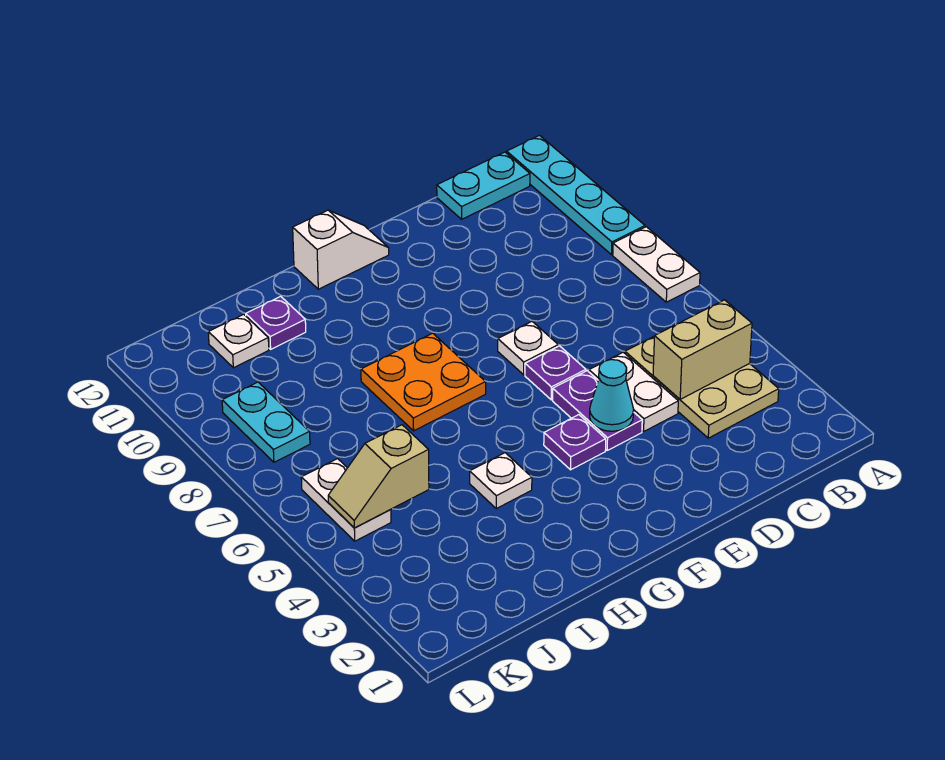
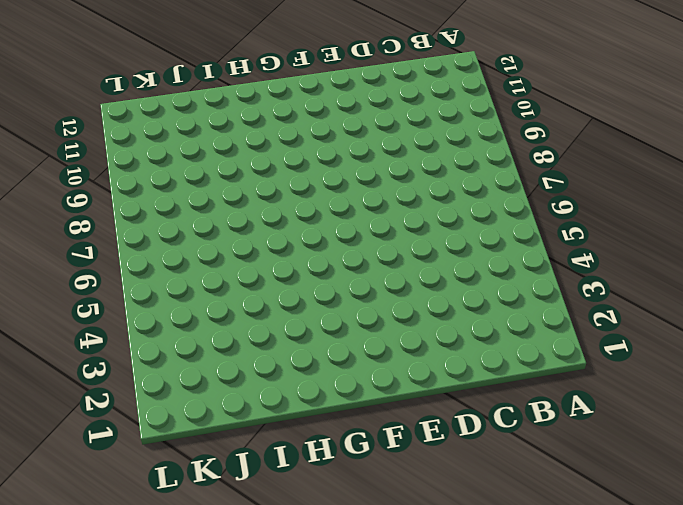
none -> white 1x2 plate [613,227,700,302]
none -> cyan 1x4 plate [507,135,645,255]
none -> tan 2x3 plate [625,336,779,438]

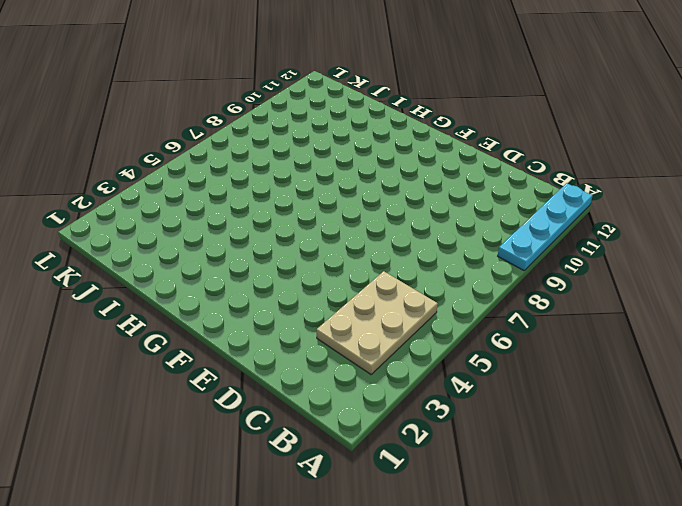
none -> white 1x2 plate [613,227,700,302]
none -> cyan 1x2 plate [437,152,530,219]
none -> white 1x2 plate [589,352,678,431]

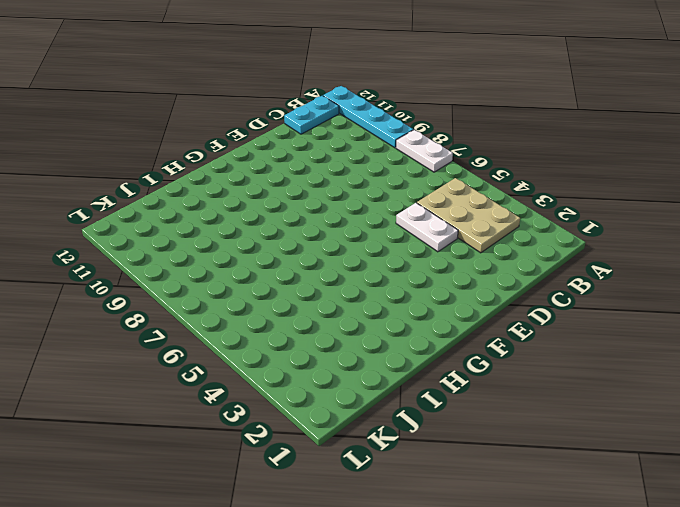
none -> purple 1x2 plate [553,371,642,450]
none -> purple 1x1 plate [525,346,586,400]
none -> white 1x1 plate [498,322,558,375]

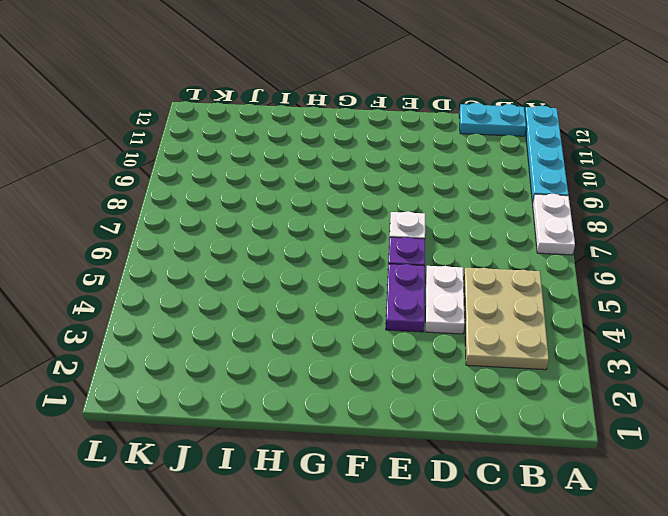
none -> purple 1x1 plate [544,415,606,470]
none -> white 1x2 slope [293,210,389,289]
none -> orange 2x2 plate [361,333,486,431]

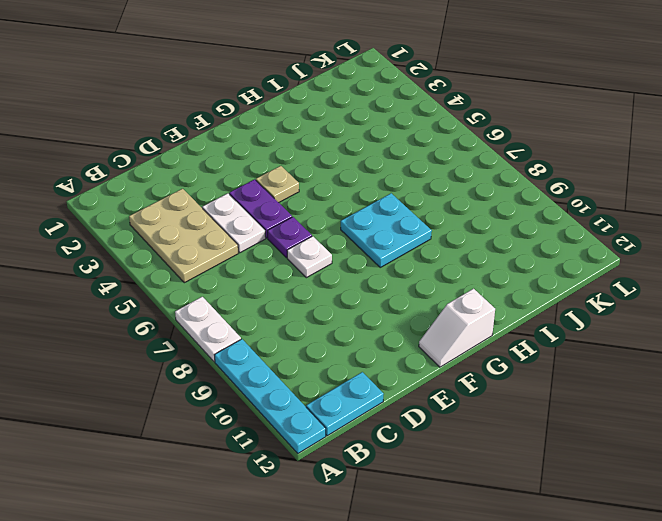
tan 1x1 plate [256,166,299,202] -> purple 1x1 plate [544,415,606,470]
cyan 2x2 plate [341,193,432,267] -> orange 2x2 plate [361,333,486,431]
none -> white 1x1 plate [470,453,532,509]
none -> purple 1x1 plate [246,296,306,349]
none -> white 1x1 plate [208,314,269,368]

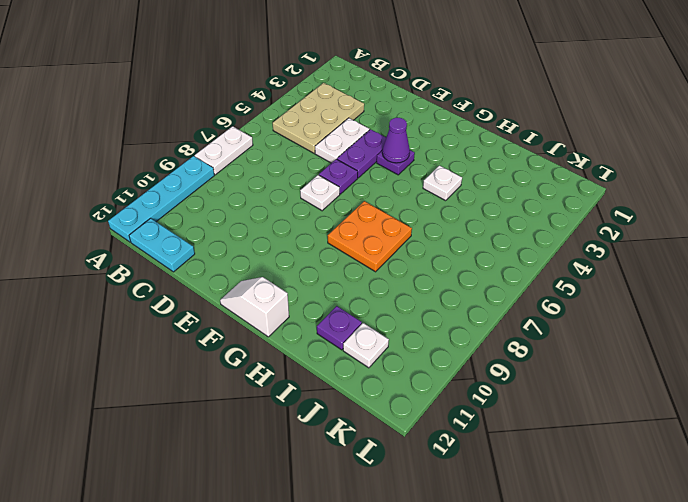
purple 1x1 cone [382,117,410,163] -> none
none -> white 1x2 plate [301,459,391,541]
none -> cyan 1x2 plate [222,382,310,462]
none -> tan 1x2 brick [653,300,752,399]

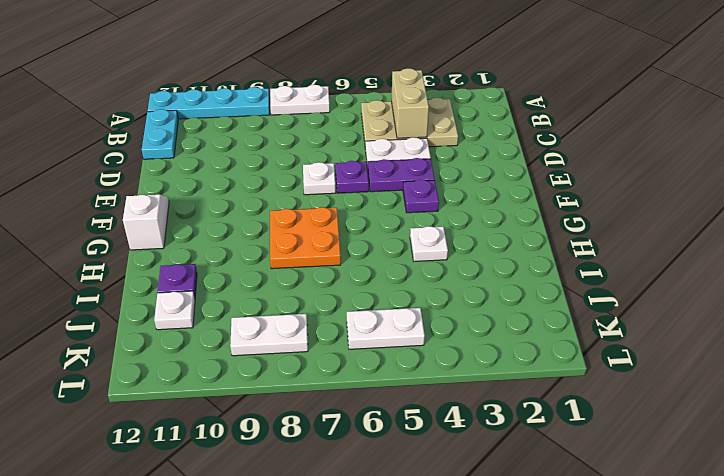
white 1x2 plate [230,314,308,356] -> cyan 1x2 plate [222,382,310,462]
none -> cyan 1x1 cone [590,360,634,431]
none -> tan 1x2 slope [328,425,429,528]

